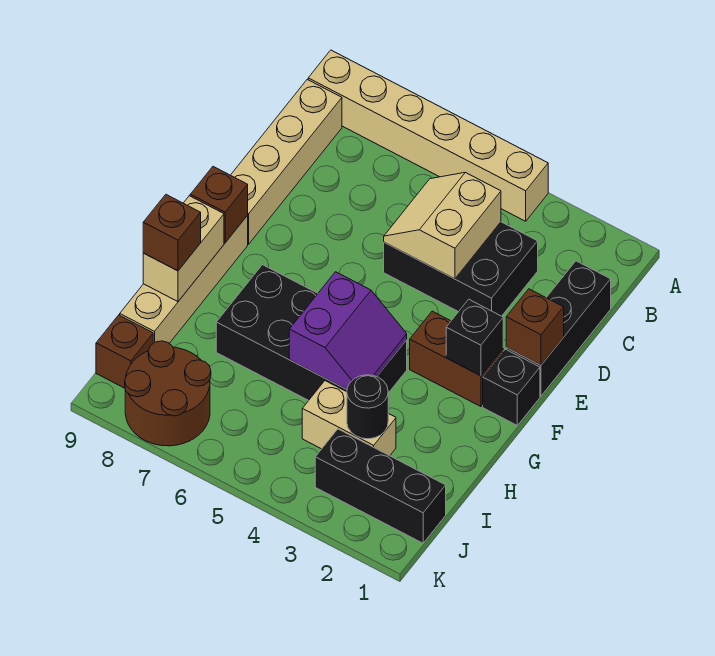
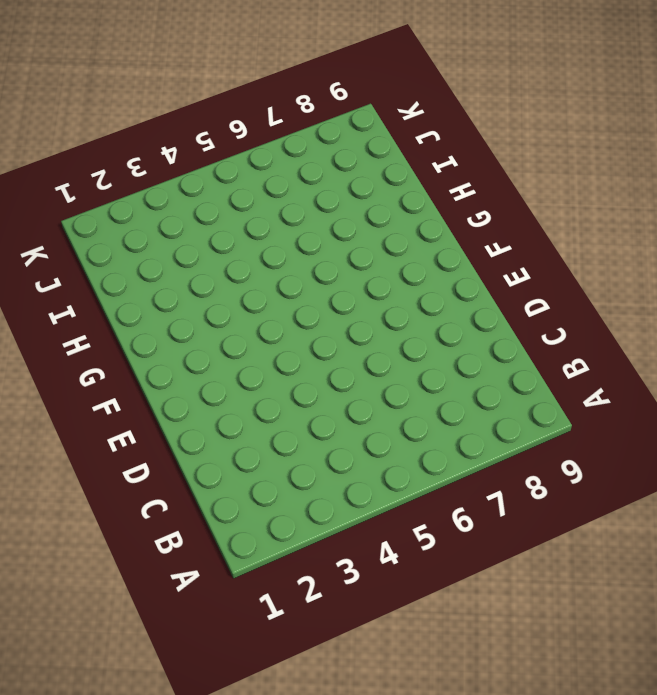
none -> tan 1x6 brick [308,50,548,221]
none -> tan 1x4 brick [231,80,342,244]
none -> black 1x3 brick [506,261,611,396]

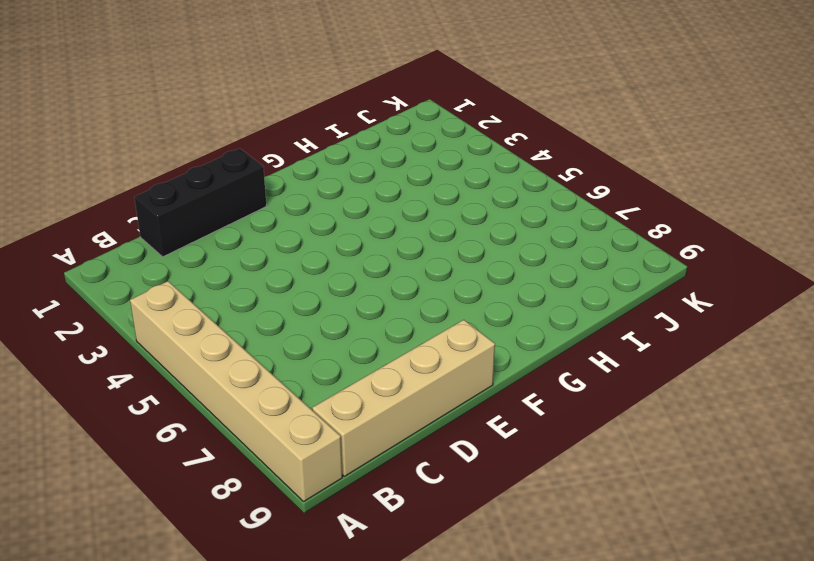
none -> black 2x3 brick [384,222,538,316]
none -> black 1x1 brick [483,349,540,425]
none -> brown 1x2 brick [410,311,503,407]

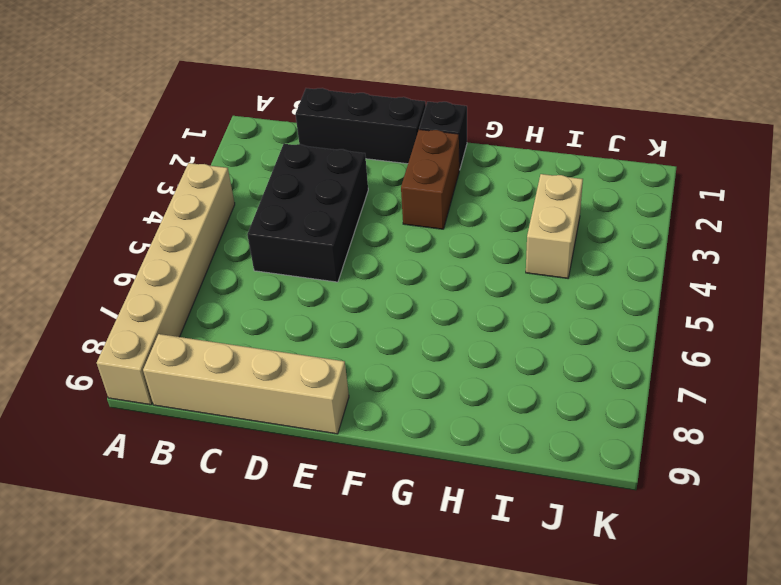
none -> tan 1x4 brick [120,215,248,343]
none -> black 2x4 brick [216,265,407,400]
none -> black 1x3 brick [315,429,446,543]

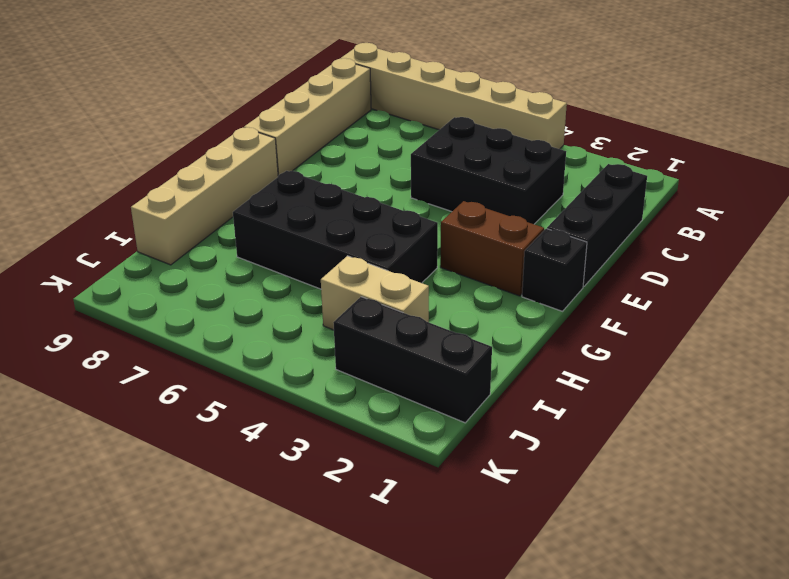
none -> brown 2x2 round brick [125,341,211,446]
none -> brown 1x1 brick [96,315,153,388]
none -> tan 2x2 slope [384,172,501,279]

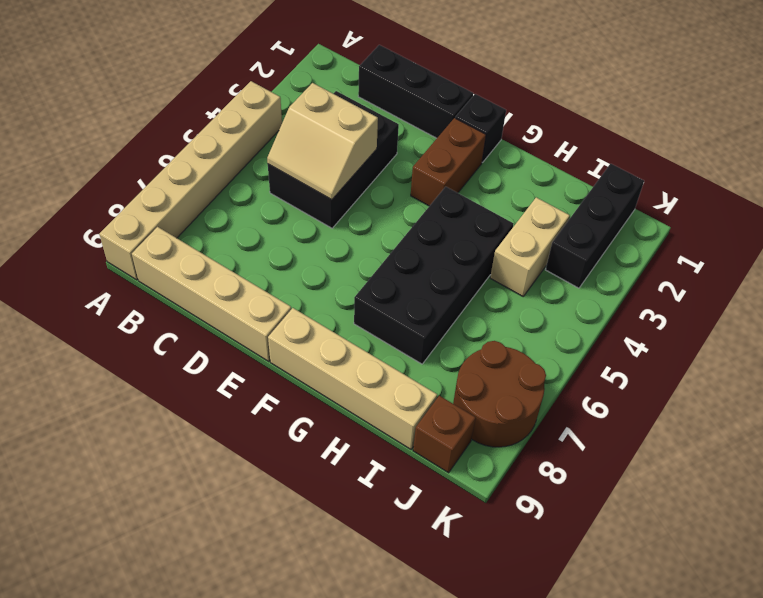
none -> brown 1x1 brick [506,289,564,365]
none -> black 1x1 brick [446,299,503,376]
none -> brown 1x1 brick [190,167,248,243]

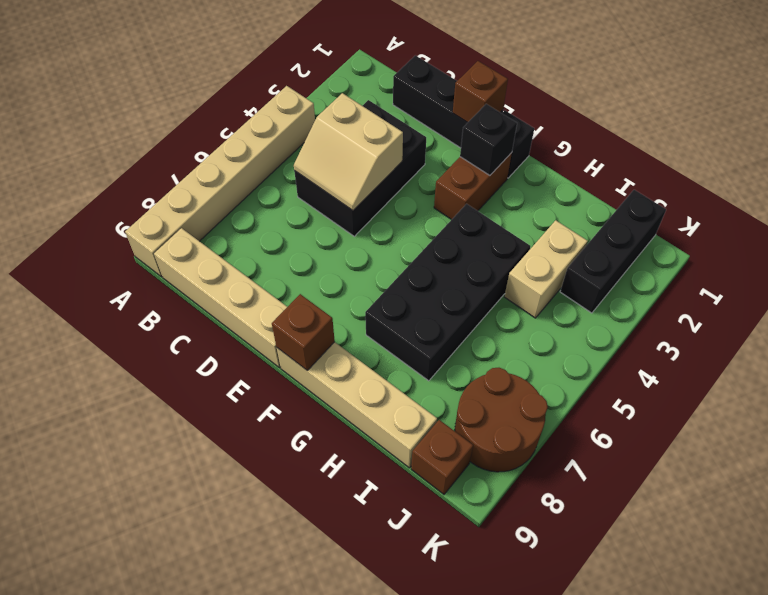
none -> purple 2x2 slope [289,272,407,390]
none -> tan 1x2 brick [143,196,224,302]
none -> black 1x1 round brick [347,375,388,439]

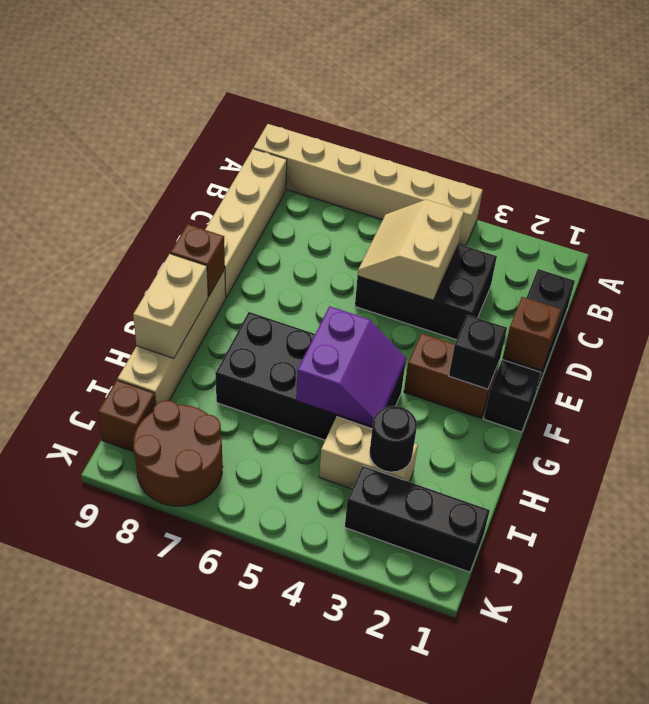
none -> brown 1x1 brick [143,195,201,271]

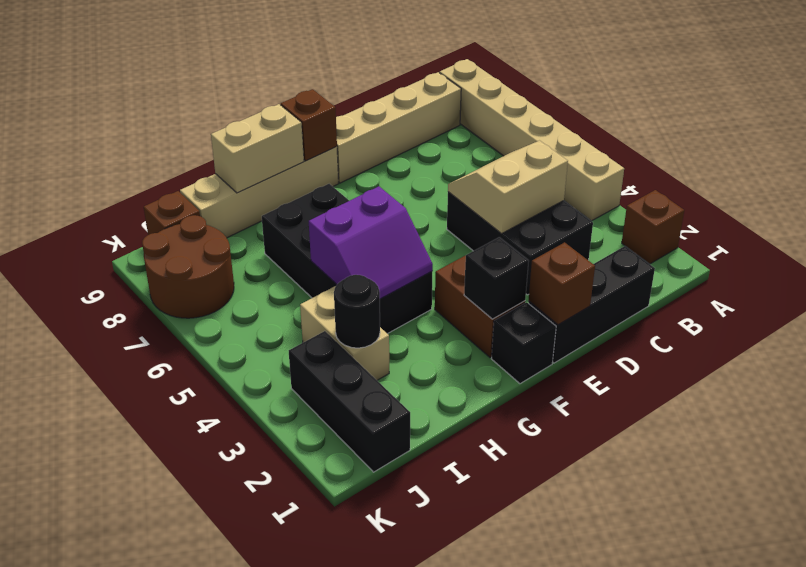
brown 1x1 brick [622,190,684,264] -> brown 1x1 brick moved to [143,195,201,271]

